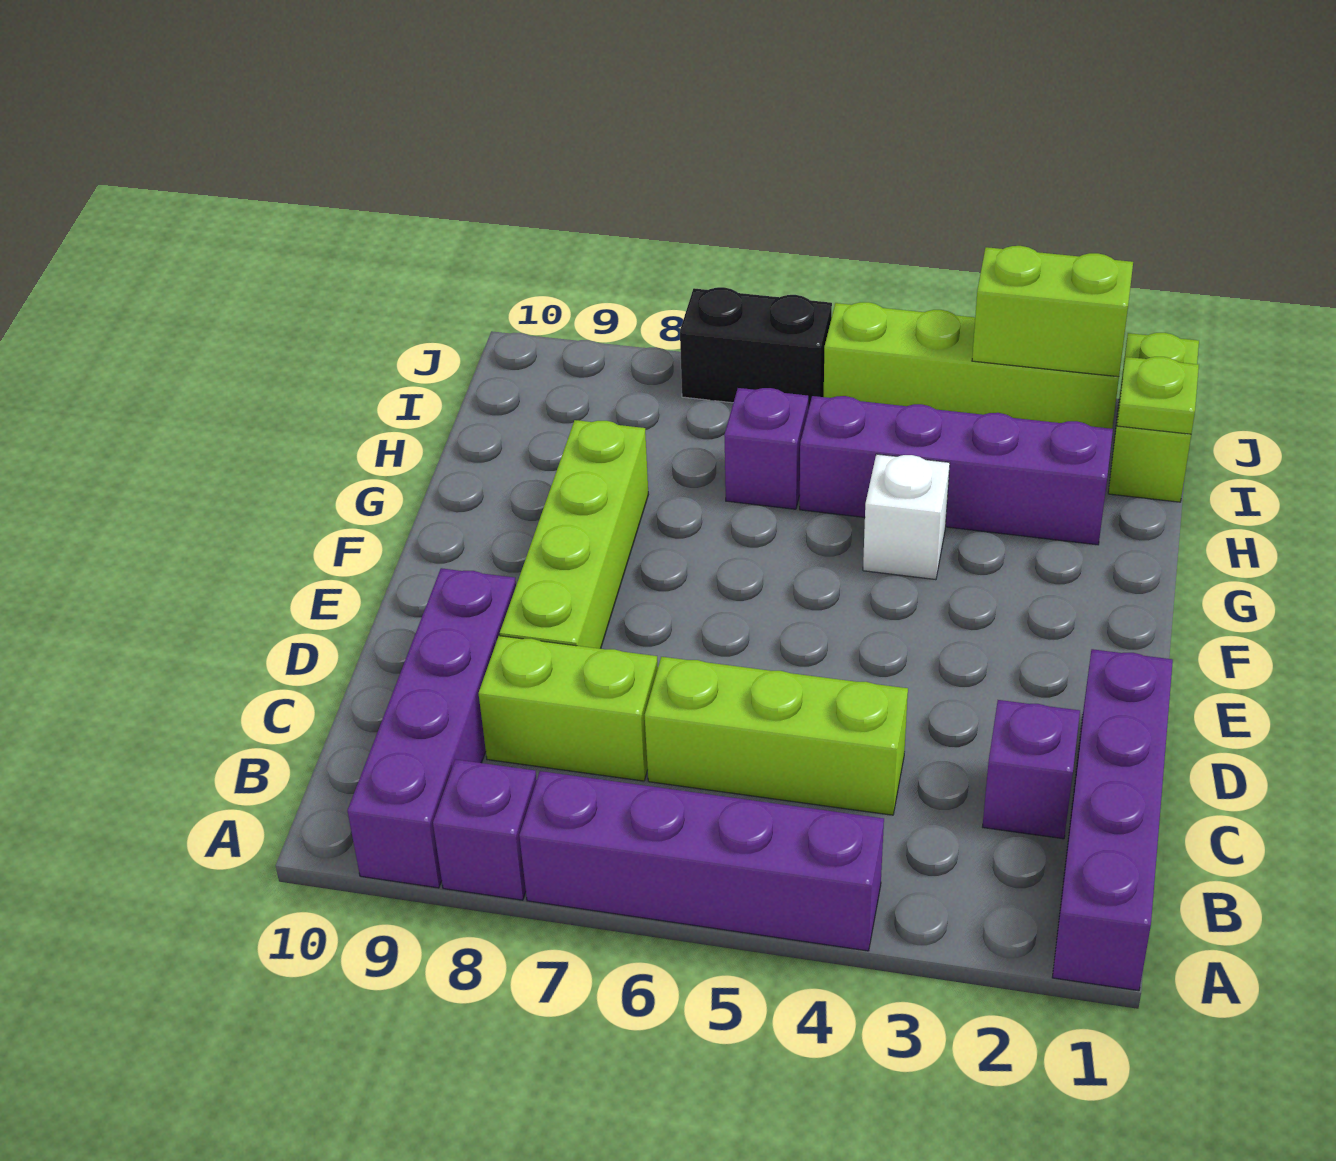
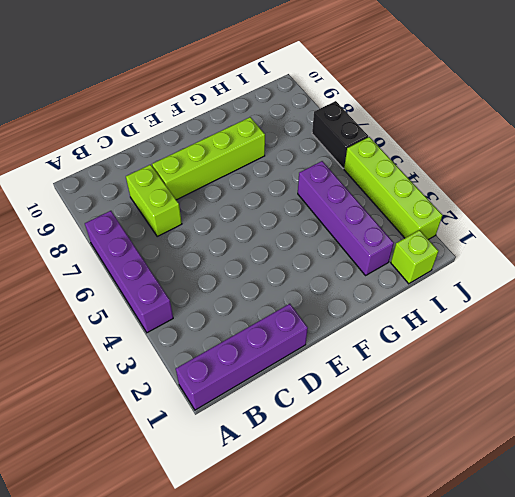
lime 1x1 brick [391,230,438,284] -> lime 1x2 brick [1108,333,1199,502]
none -> purple 1x1 brick [433,759,537,900]
none -> purple 1x4 brick [348,568,516,888]
none -> purple 1x1 brick [983,700,1080,839]

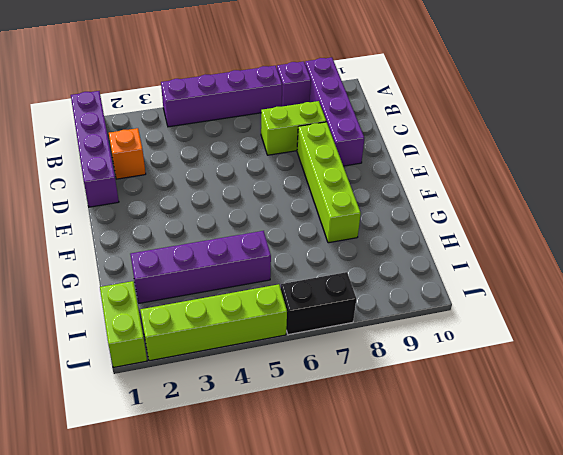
orange 1x1 brick [109,128,146,179] -> purple 1x1 brick [983,700,1080,839]
none -> lime 1x3 brick [645,657,908,815]
none -> white 1x1 brick [863,454,950,580]
none -> purple 1x1 brick [724,388,808,509]

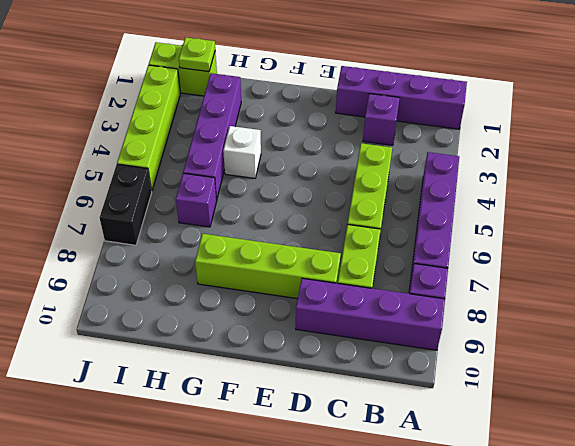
none -> lime 1x2 brick [972,246,1133,377]

